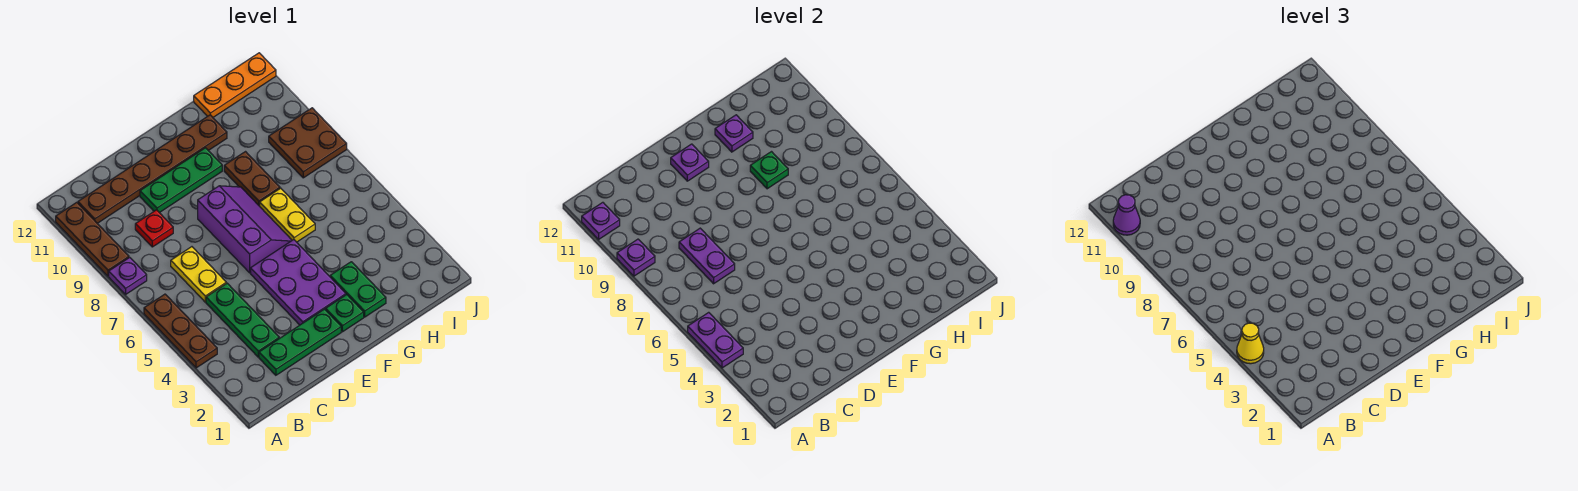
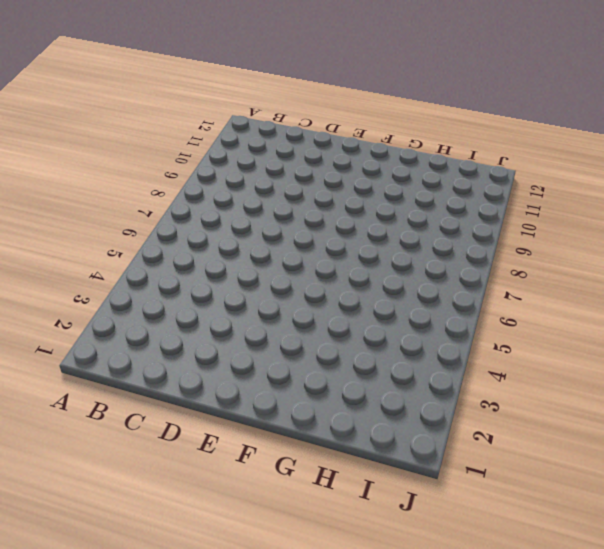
none -> brown 1x3 plate [144,294,217,368]
none -> purple 1x1 plate [109,257,147,294]
none -> brown 1x3 plate [56,202,129,276]

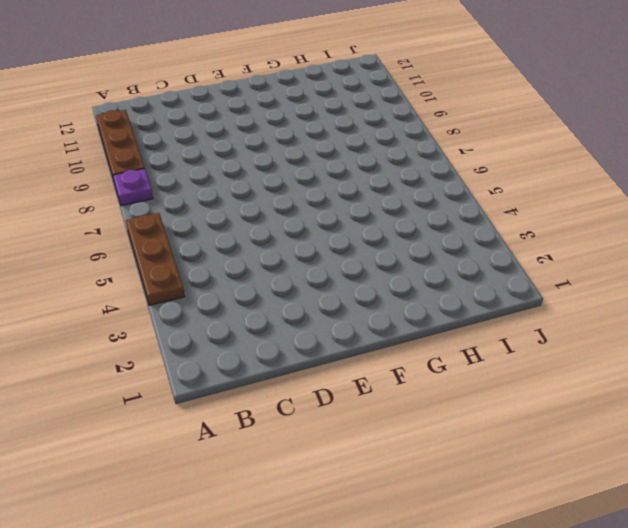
none -> brown 1x6 plate [78,115,227,223]
none -> green 1x3 plate [259,309,341,375]
none -> green 1x3 plate [206,283,279,357]

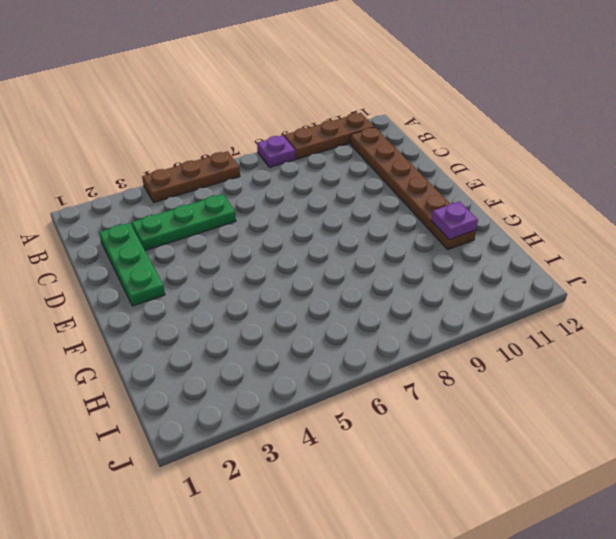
none -> yellow 1x2 plate [171,247,226,302]
none -> red 1x1 plate [135,210,173,247]
none -> green 1x3 plate [140,148,222,213]

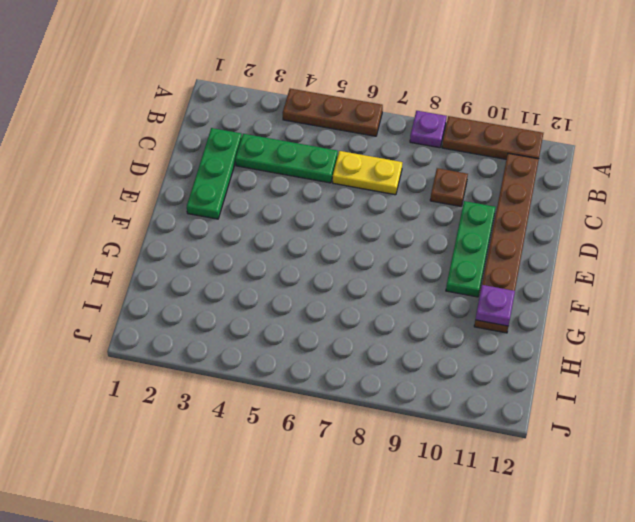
brown 1x1 plate [430,168,468,206] -> red 1x1 plate [135,210,173,247]
none -> purple 2x3 plate [251,240,346,325]
none -> purple 2x3 slope [198,186,292,273]
none -> green 1x1 plate [326,295,364,332]

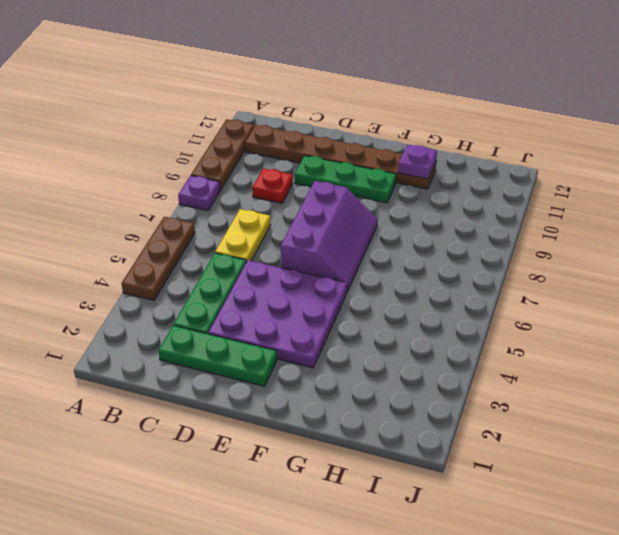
purple 3x3 plate [208,260,347,368] -> purple 2x3 plate [251,240,346,325]
none -> green 1x1 plate [326,295,364,332]
none -> green 1x2 plate [330,262,386,317]
none -> yellow 1x2 plate [260,188,315,242]

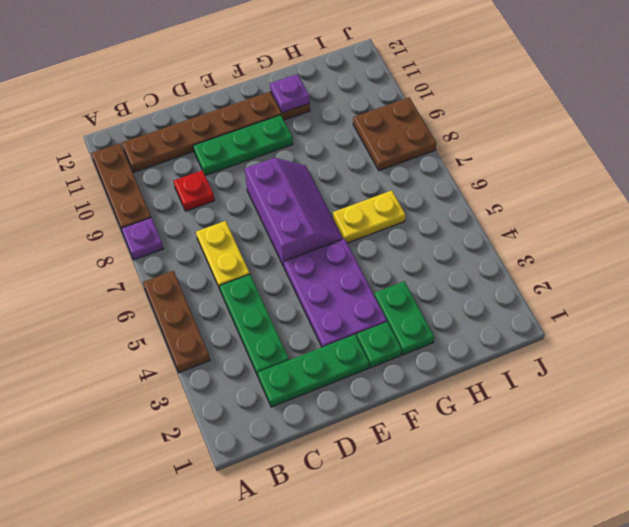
yellow 1x2 plate [333,191,406,243] -> yellow 1x2 plate turned to [260,188,315,242]
none -> brown 1x2 plate [224,152,280,206]
none -> orange 1x3 plate [194,53,276,117]
none -> purple 1x2 plate [688,312,743,368]

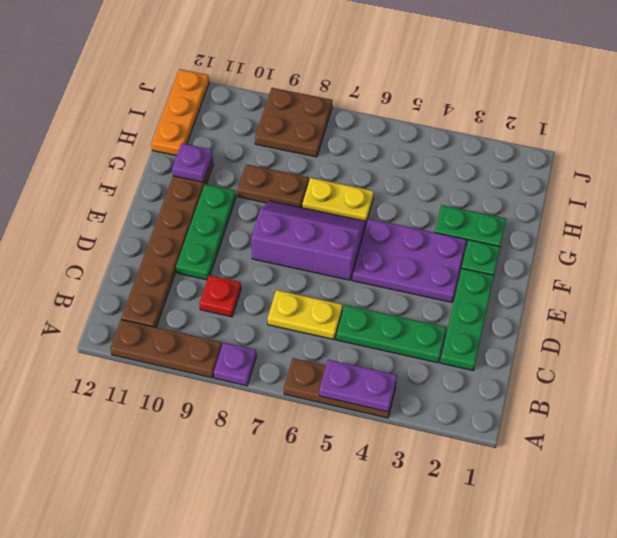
none -> purple 1x1 plate [617,239,655,276]
none -> purple 1x1 plate [582,202,620,239]
none -> purple 1x2 plate [679,228,735,284]

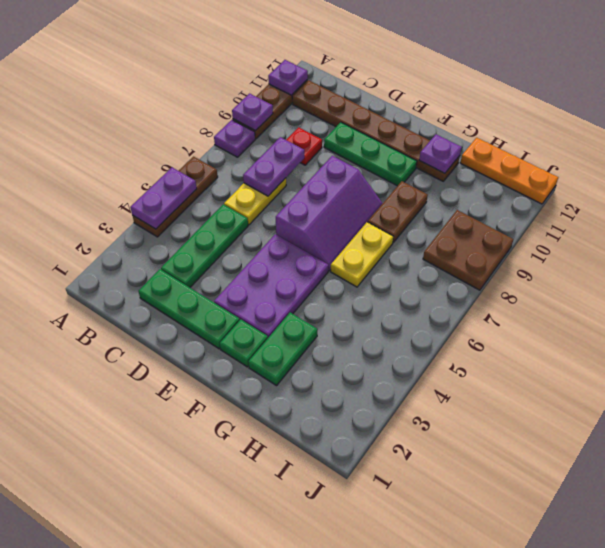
none -> purple 1x1 plate [671,144,709,181]
none -> green 1x1 plate [750,152,788,189]
none -> yellow 1x1 cone [1237,323,1264,364]

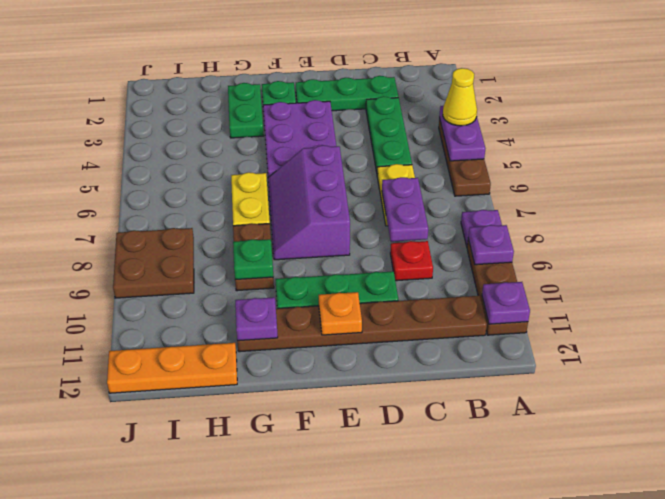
orange 1x1 plate [319,292,362,335] -> purple 1x1 plate [671,144,709,181]
none -> purple 1x1 cone [1113,195,1140,235]

